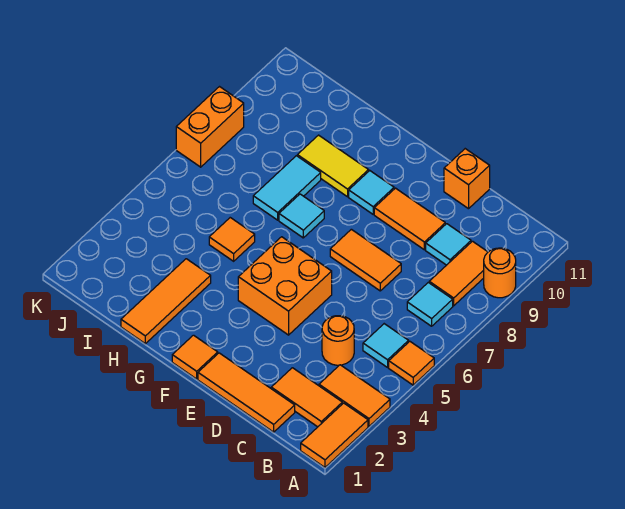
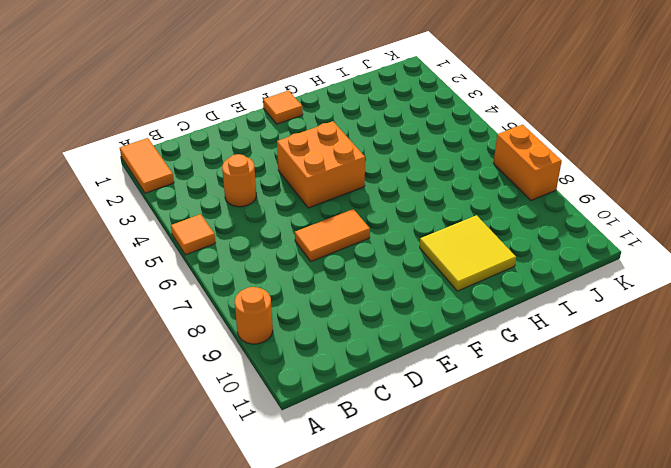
yellow 2x2 tile [420,215,516,291] -> yellow 1x2 tile [297,135,369,197]
none -> orange 1x2 tile [319,365,390,426]
none -> orange 1x2 tile [271,368,342,427]
none -> cyan 1x1 tile [363,324,409,367]

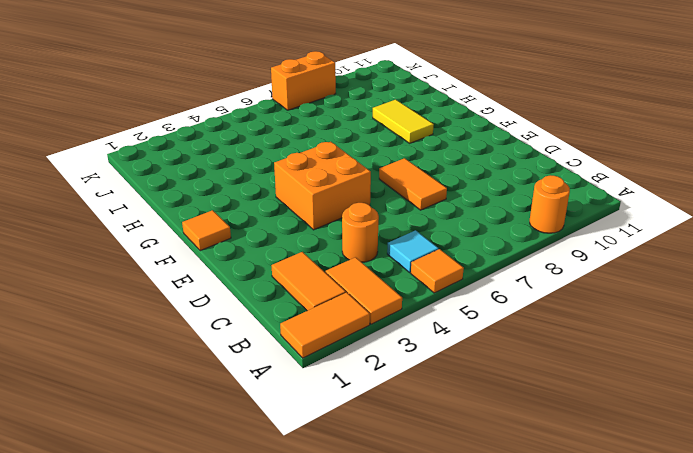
none -> cyan 1x1 tile [407,282,453,326]
none -> orange 1x2 tile [429,241,488,306]
none -> orange 1x3 tile [198,353,295,432]

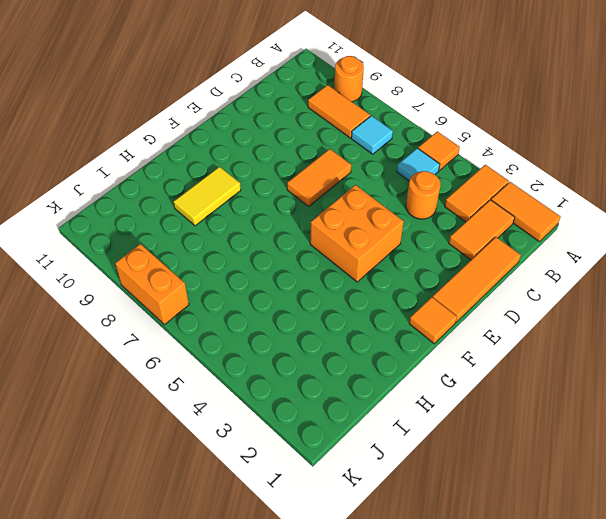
none -> cyan 1x1 tile [426,224,471,265]
none -> orange 1x2 tile [374,188,445,250]
none -> orange 1x1 brick [444,149,490,209]

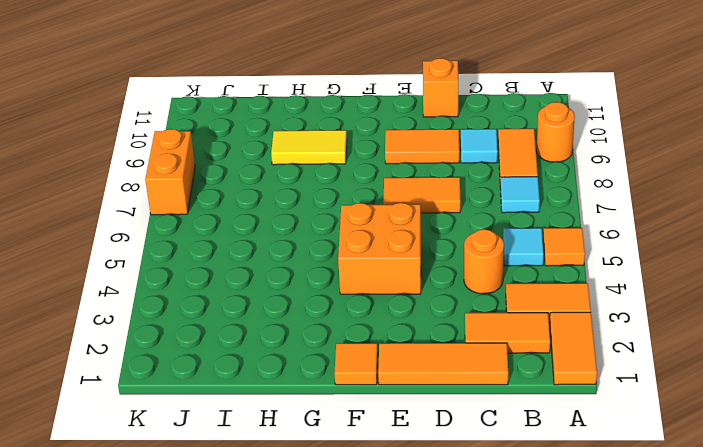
none -> cyan 1x1 tile [349,171,394,214]
none -> cyan 1x1 tile [279,194,324,238]
none -> orange 1x3 tile [121,259,211,344]

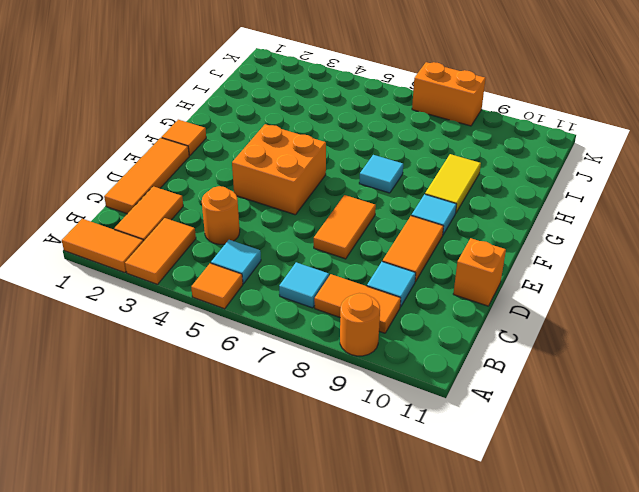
none -> orange 1x3 tile [121,259,211,344]
none -> orange 1x1 tile [209,218,255,261]
none -> cyan 1x2 tile [253,156,321,220]

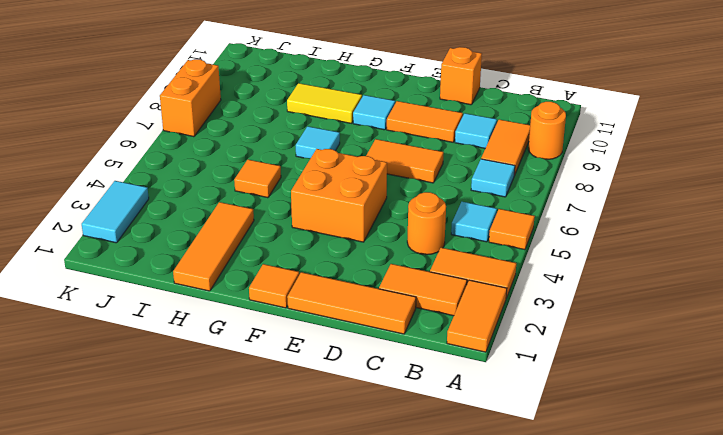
cyan 1x2 tile [82,181,149,243] -> cyan 1x2 tile moved to [253,156,321,220]

